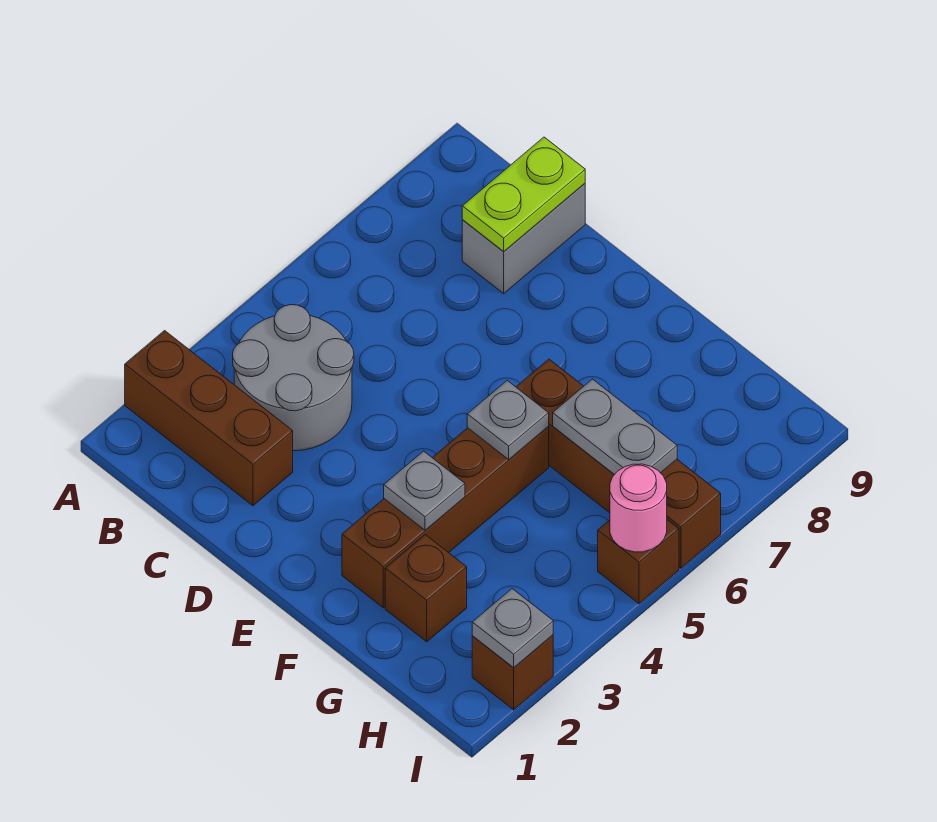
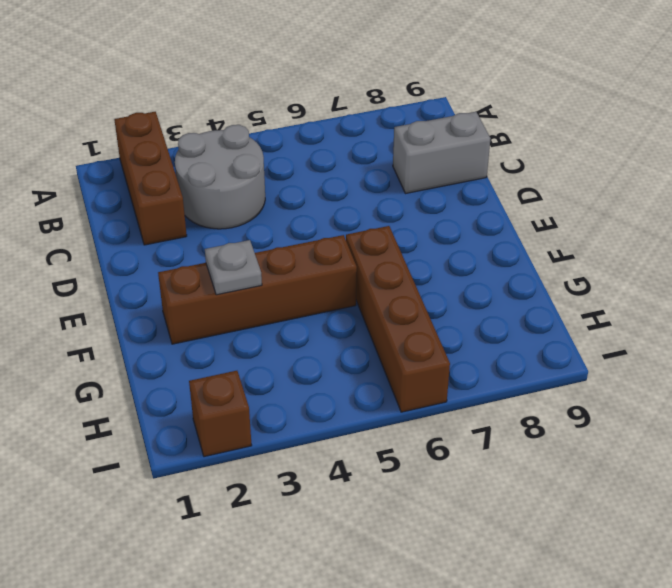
none -> brown 1x1 brick [385,535,467,642]
none -> brown 1x1 brick [598,520,679,604]
none -> lime 1x2 plate [462,137,585,252]

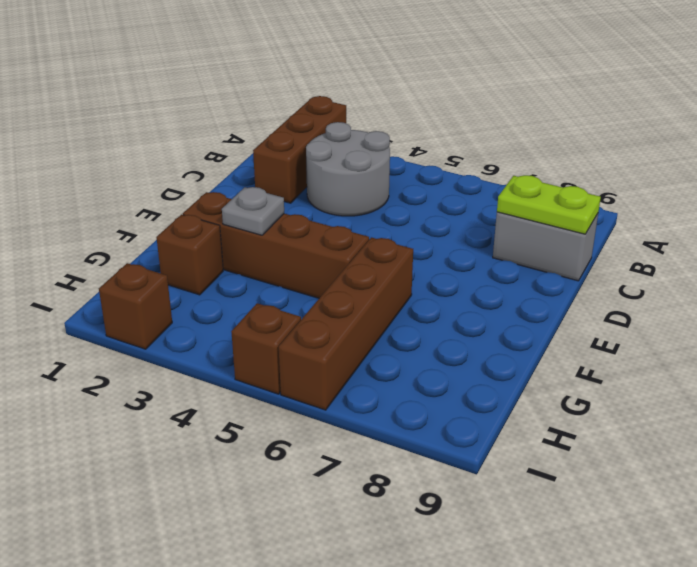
none -> grey 1x1 plate [467,381,549,459]
none -> grey 1x2 plate [553,379,677,475]
none -> grey 1x1 plate [472,589,553,668]

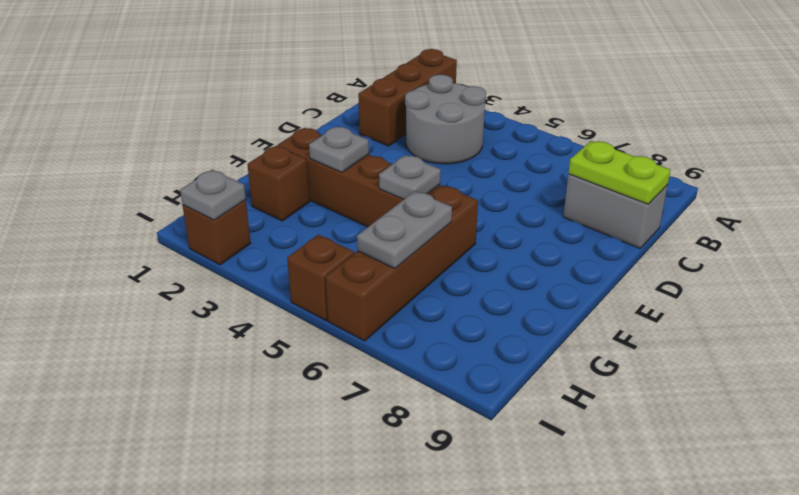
none -> pink 1x1 round brick [610,464,667,552]

